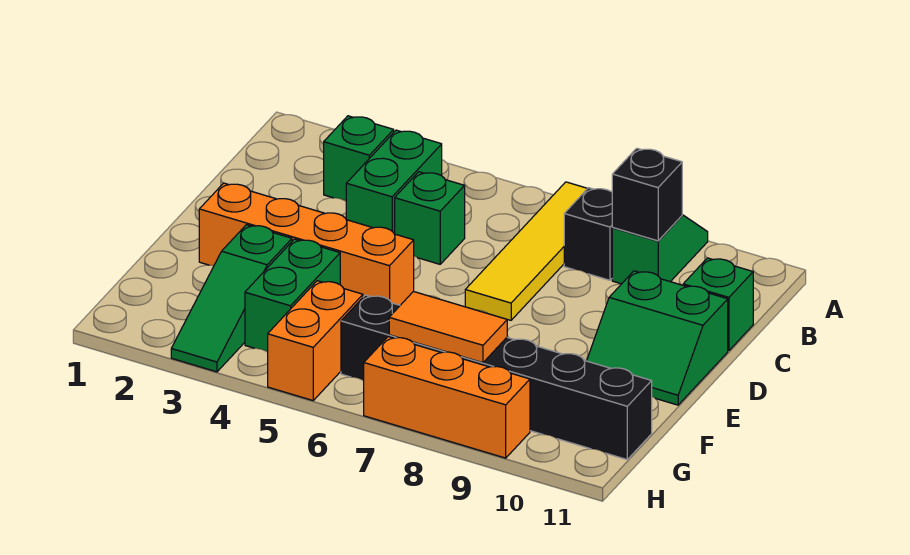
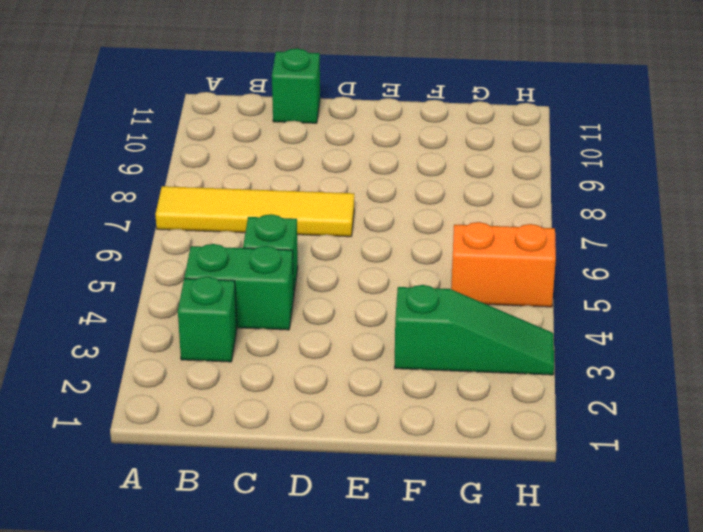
none -> green 1x2 slope [612,215,708,284]
none -> black 1x1 brick [564,188,613,280]
none -> green 2x2 slope [587,271,728,405]

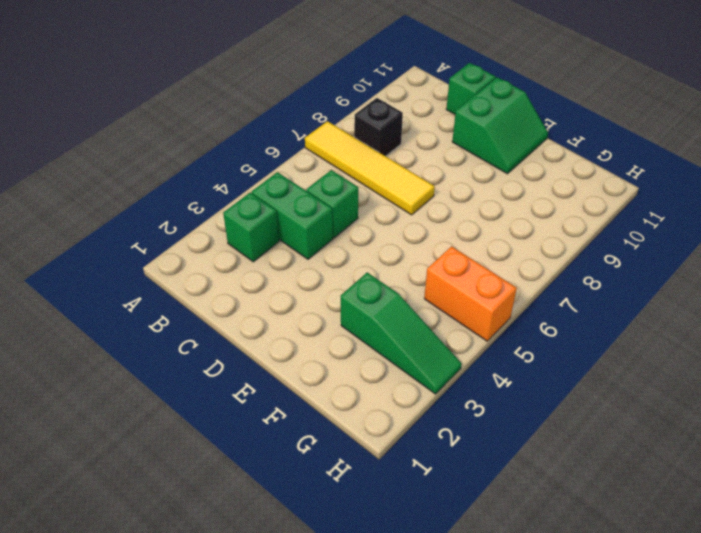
none -> green 1x2 slope [612,215,708,284]
none -> orange 1x4 brick [199,183,414,305]
none -> green 1x2 brick [245,239,340,352]

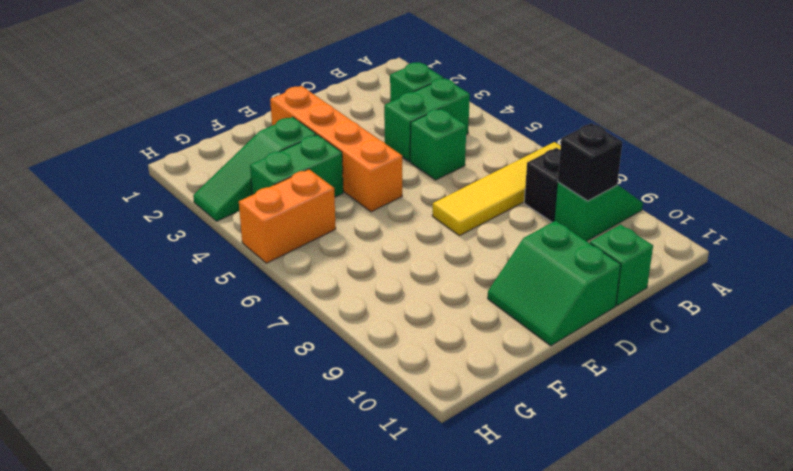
none -> black 1x6 brick [341,295,652,459]
none -> orange 1x3 brick [364,337,530,458]
none -> orange 1x2 tile [389,291,507,363]

